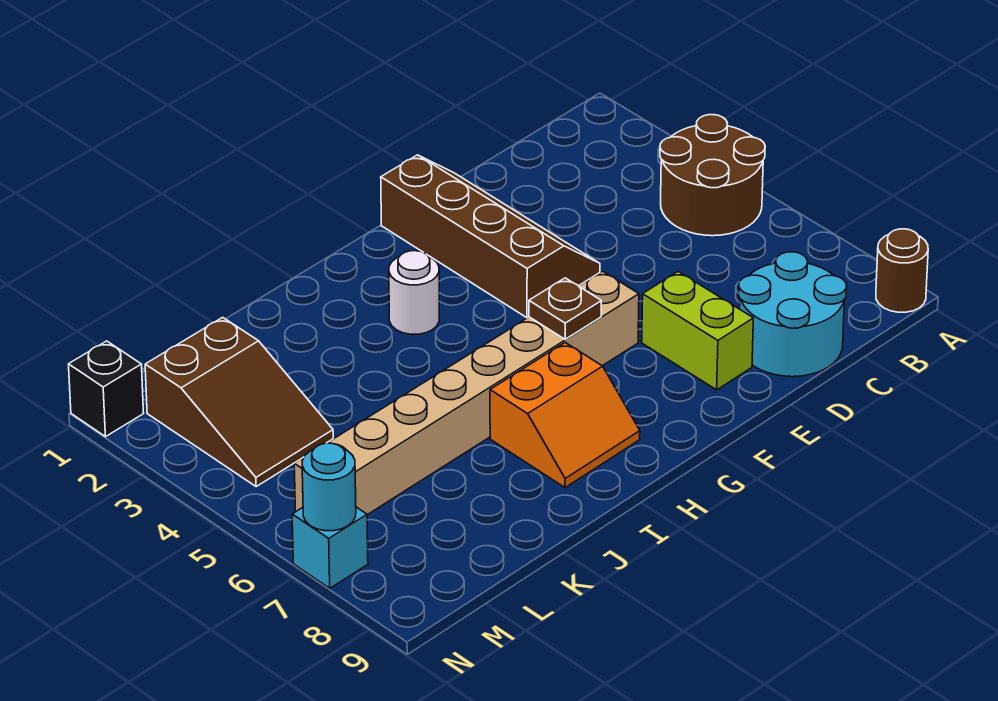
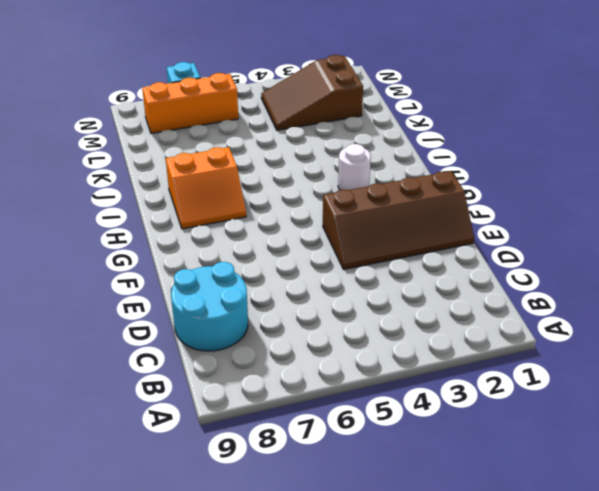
orange 2x2 slope [166,147,246,229] -> orange 2x2 slope turned to [490,343,640,488]
orange 1x3 brick [142,73,238,133] -> tan 1x8 brick [294,271,639,515]
none -> brown 2x2 round brick [660,115,765,236]
none -> brown 1x1 round brick [876,229,928,312]
none -> lime 1x2 brick [642,272,753,390]

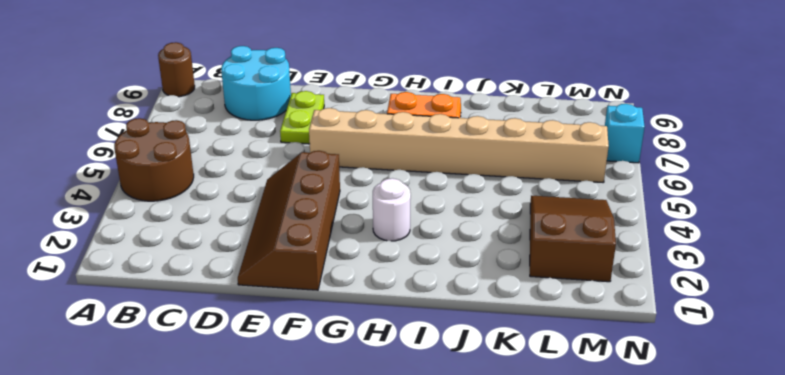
lime 1x2 plate [280,91,324,144] -> lime 1x2 brick [642,272,753,390]
none -> black 1x1 brick [69,341,144,437]
none -> brown 1x1 plate [529,278,601,339]
none -> cyan 1x1 round brick [302,443,356,531]

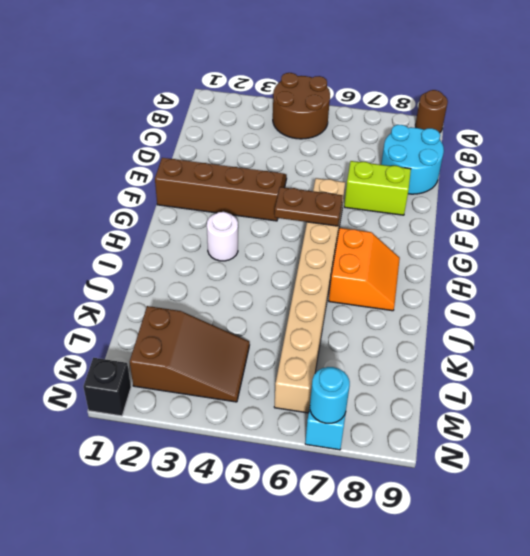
brown 1x2 plate [275,187,343,226] -> brown 1x1 plate [529,278,601,339]

